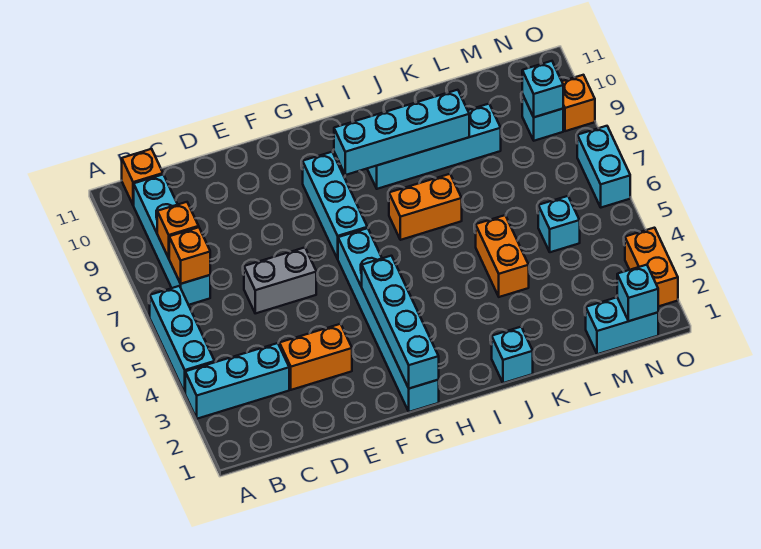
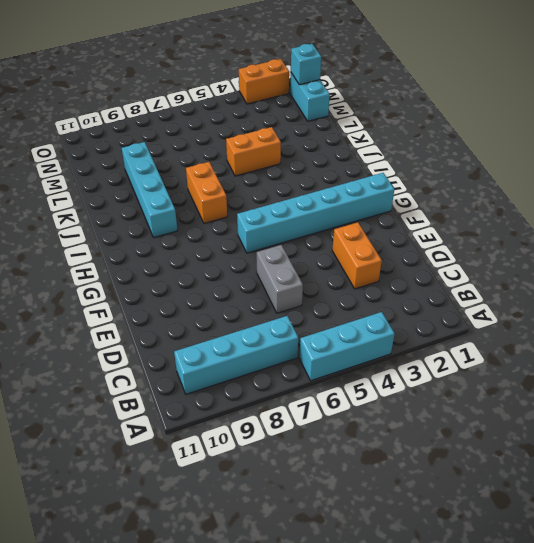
none -> cyan 1x3 brick [185,343,289,419]
none -> orange 1x1 brick [122,149,163,205]
none -> cyan 1x3 brick [303,152,367,259]

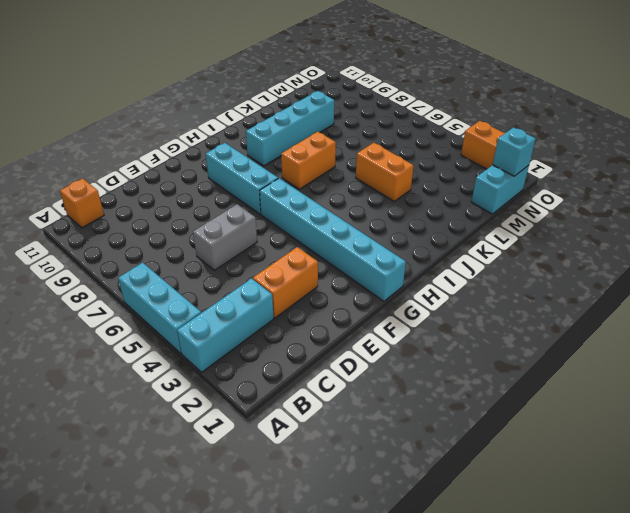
none -> cyan 1x4 brick [134,175,210,305]
none -> cyan 1x1 brick [492,327,533,383]
none -> cyan 1x1 brick [538,196,580,252]

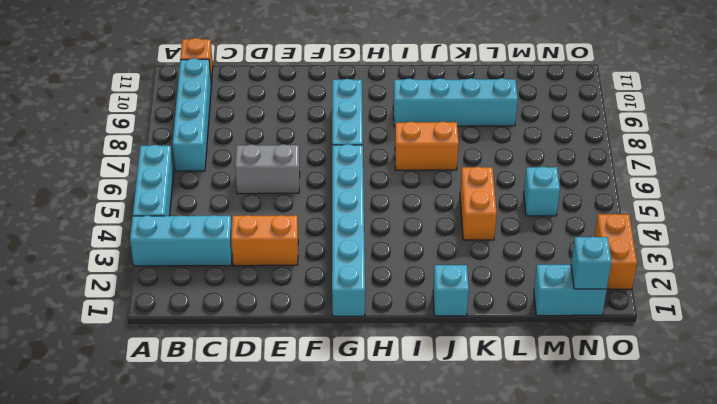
none -> cyan 1x1 brick [522,94,563,141]
none -> cyan 1x2 brick [577,126,630,208]
none -> orange 1x1 brick [562,75,595,131]

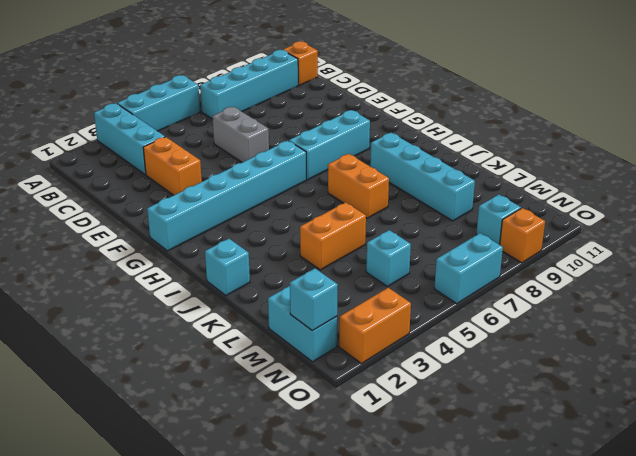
none -> orange 1x1 brick [169,227,210,284]
none -> orange 1x1 brick [157,202,199,258]
none -> cyan 1x4 brick [362,256,439,388]

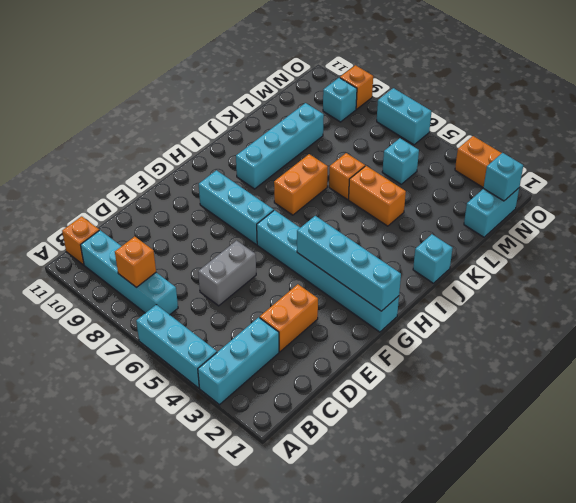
orange 1x1 brick [329,153,365,200] -> orange 1x1 brick moved to [169,227,210,284]
none -> cyan 1x4 brick [334,90,469,175]
none -> cyan 1x1 brick [522,61,563,117]

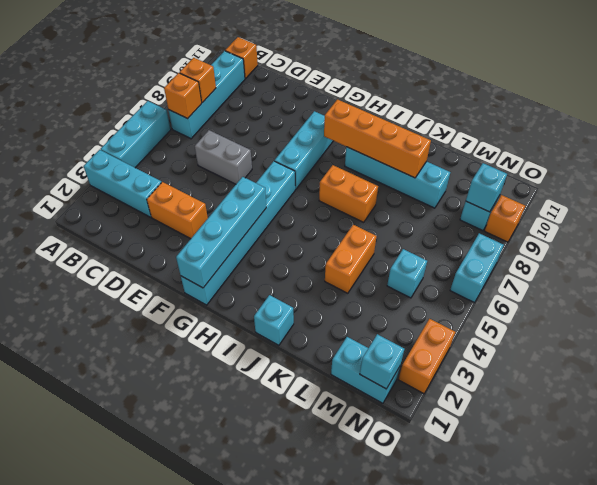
orange 1x4 brick [324,100,431,178] -> cyan 1x4 brick [334,90,469,175]

